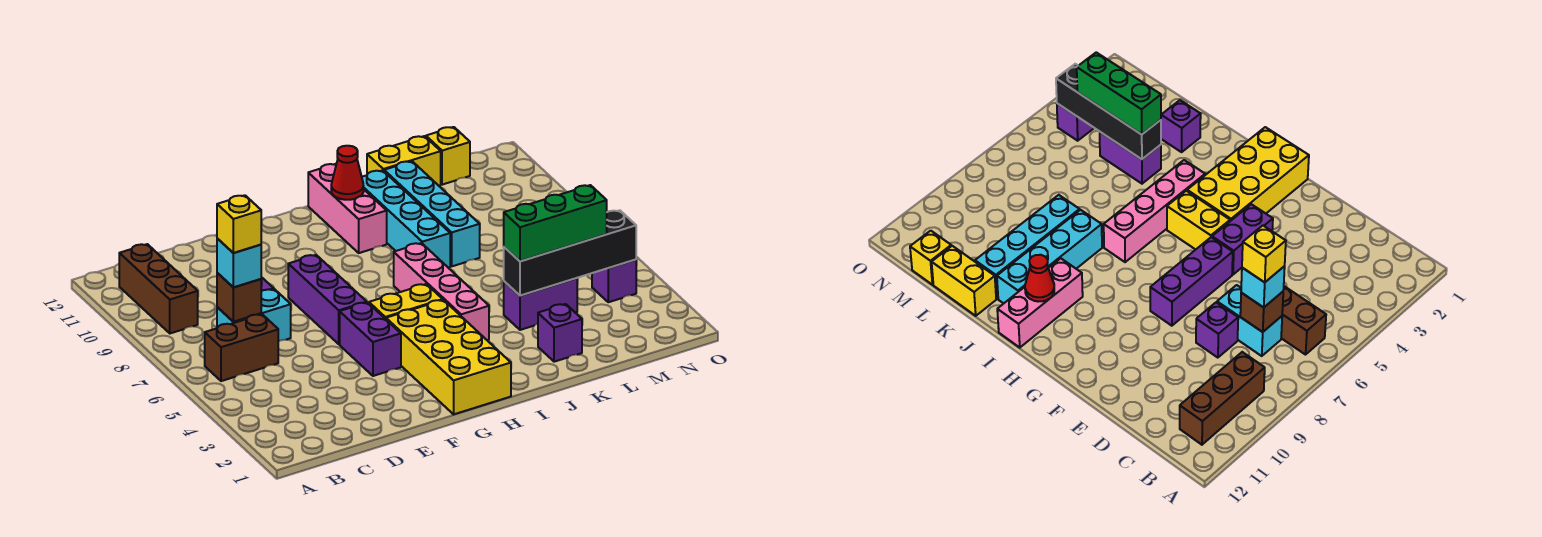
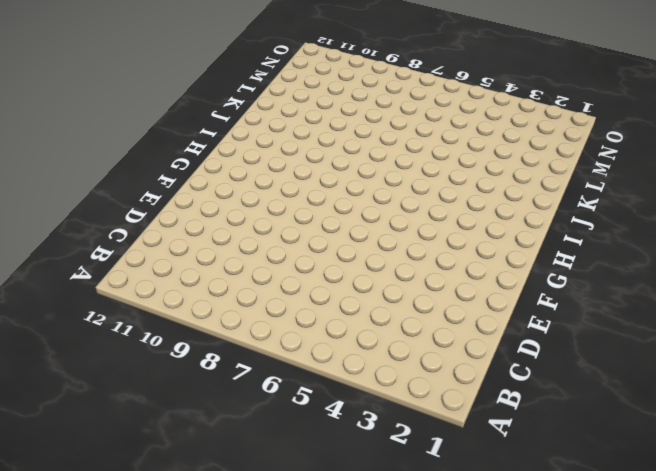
none -> brown 1x2 brick [205,314,278,381]
none -> brown 1x3 brick [119,244,198,333]
none -> cyan 1x2 brick [217,289,291,342]

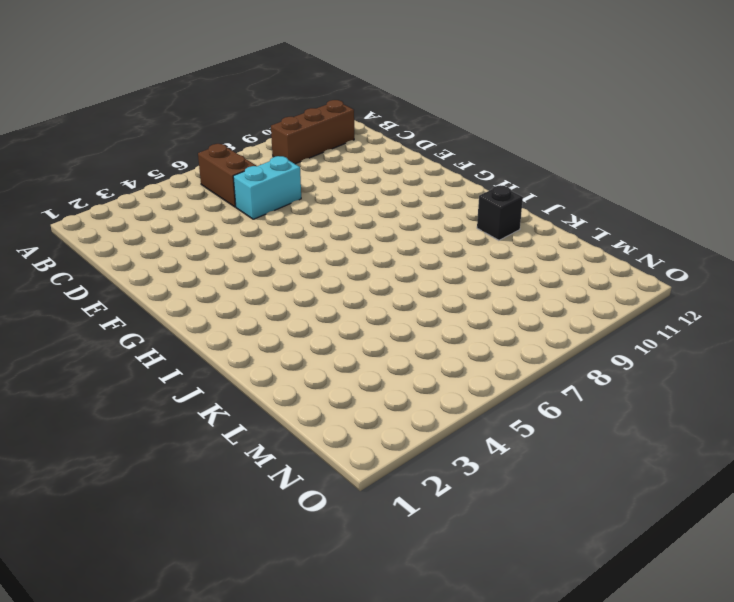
cyan 1x2 brick [233,156,301,219] -> cyan 1x2 brick turned to [217,289,291,342]
black 1x1 brick [477,186,523,240] -> cyan 1x4 brick [362,170,450,268]
none -> purple 1x1 brick [1196,302,1238,358]
none -> purple 1x2 brick [340,303,401,376]
none -> purple 1x3 brick [288,255,367,344]

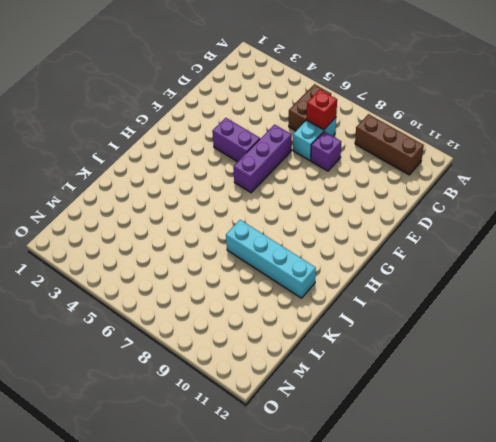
red 1x1 brick [307,90,337,130] -> brown 1x1 brick [217,273,261,322]
purple 1x3 brick [233,125,292,193] -> purple 1x3 brick turned to [288,255,367,344]
none -> yellow 2x4 brick [386,300,511,414]
none -> yellow 1x2 brick [369,284,443,319]
none -> pink 1x4 brick [394,243,489,340]

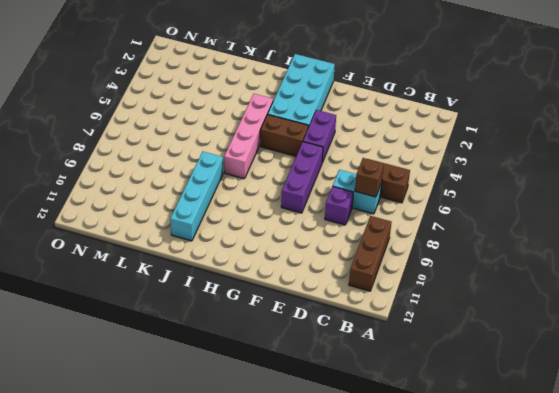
cyan 2x4 brick [268,54,335,128] -> yellow 2x4 brick [386,300,511,414]
brown 1x2 brick [260,115,308,156] -> yellow 1x2 brick [369,284,443,319]
none -> pink 1x3 brick [308,164,387,253]
none -> purple 1x1 brick [538,304,582,362]
none -> purple 1x2 brick [504,278,577,330]

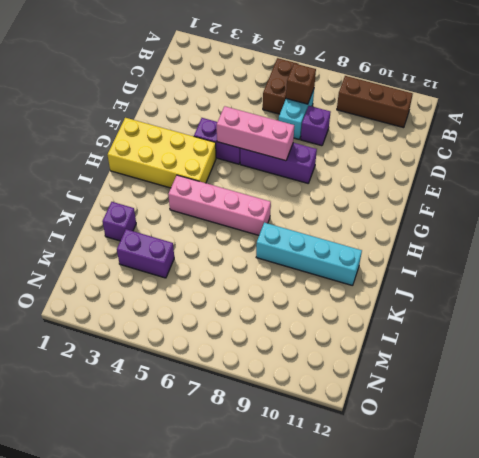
pink 1x3 brick [217,106,294,161] -> pink 1x3 brick moved to [308,164,387,253]
purple 1x2 brick [117,229,174,278] -> purple 1x2 brick turned to [504,278,577,330]
none -> yellow 1x2 brick [369,284,443,319]
none -> cyan 1x4 brick [384,161,480,266]
none -> yellow 1x2 brick [367,136,441,186]

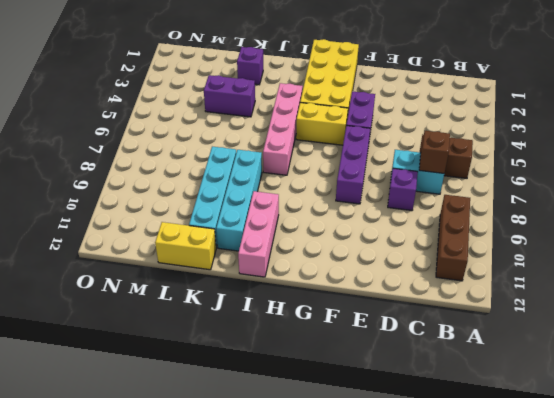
none -> yellow 1x1 brick [426,127,470,185]
none -> purple 1x1 brick [592,260,636,302]
none -> red 1x1 cone [331,146,364,200]

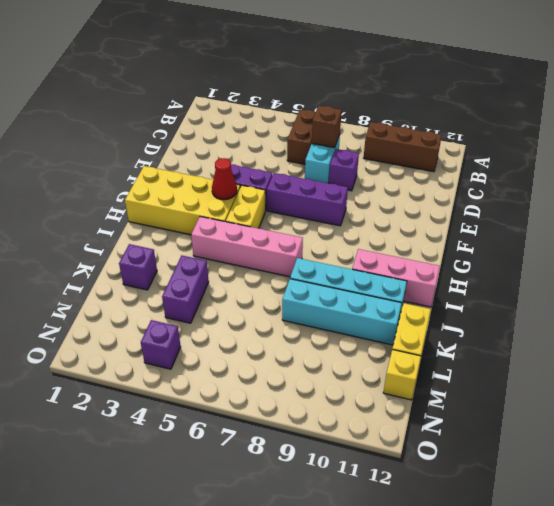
red 1x1 cone [212,158,237,200] -> red 1x1 cone moved to [331,146,364,200]
none -> black 1x4 brick [504,210,636,296]
none -> cyan 1x1 brick [217,239,261,287]
none -> green 1x3 brick [504,185,607,261]

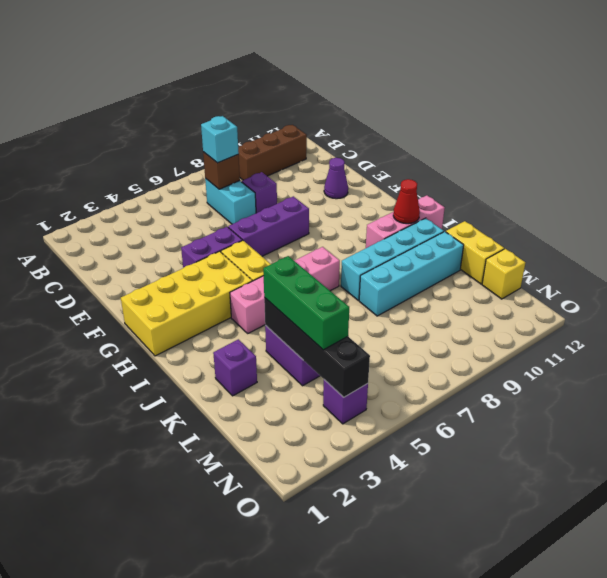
purple 1x1 cone [324,158,348,199] -> none
none -> brown 1x2 brick [205,314,278,381]
none -> yellow 1x1 brick [217,195,261,253]

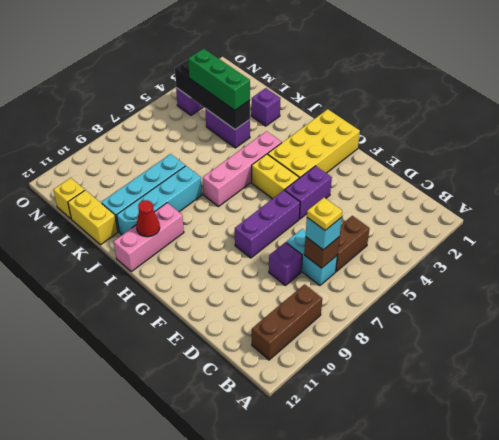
brown 1x2 brick [336,216,370,272] -> brown 1x2 brick turned to [205,314,278,381]
yellow 1x1 plate [307,198,342,230] -> yellow 1x1 brick [217,195,261,253]

